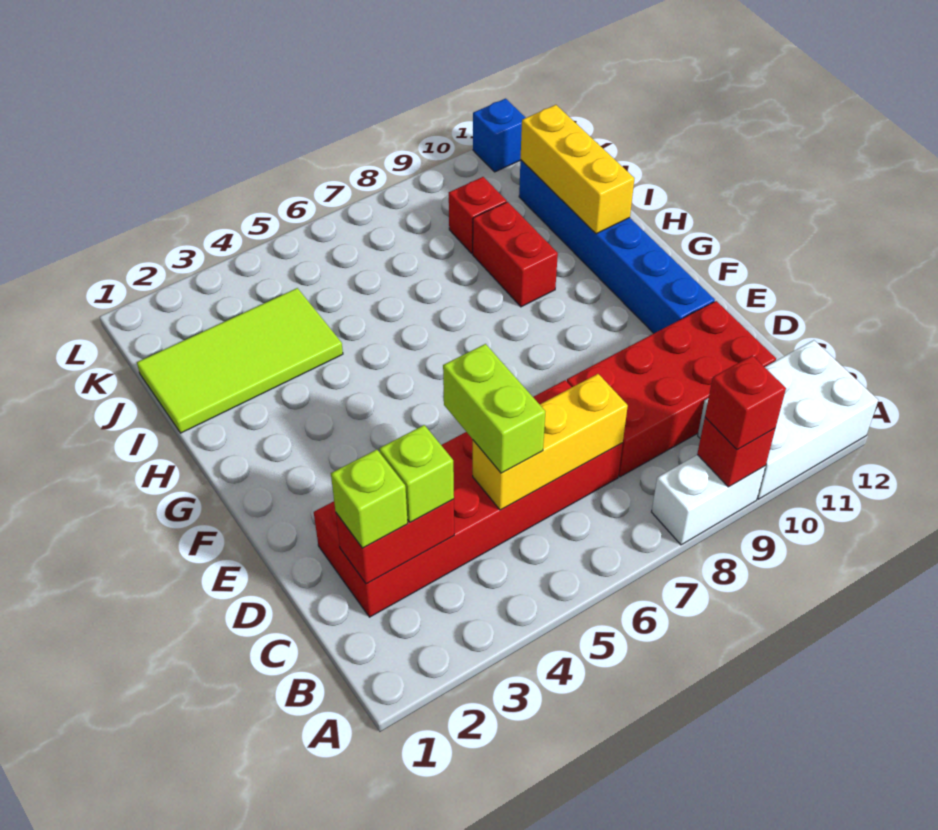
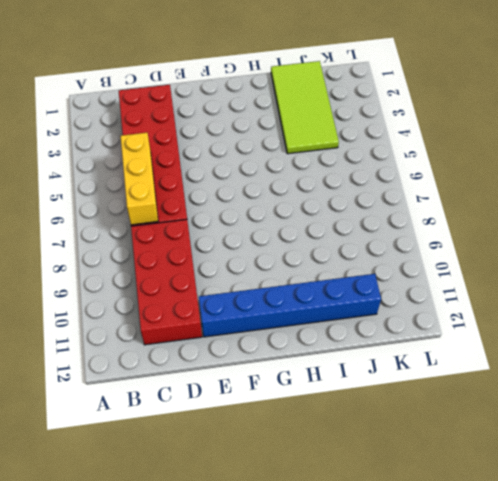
none -> white 1x2 brick [652,455,765,545]
none -> white 2x3 brick [698,340,878,499]
none -> red 1x2 brick [473,202,558,307]

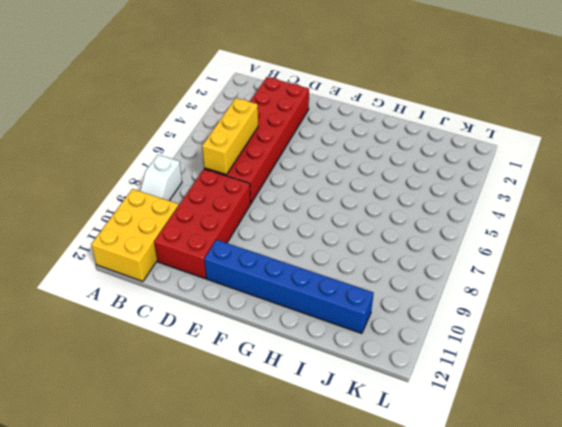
white 1x2 slope [140,155,182,201] -> white 1x2 brick [652,455,765,545]
yellow 2x3 brick [91,189,179,281] -> white 2x3 brick [698,340,878,499]
none -> red 1x2 brick [473,202,558,307]
none -> lime 2x4 tile [137,288,343,433]
none -> red 1x1 brick [449,177,507,253]

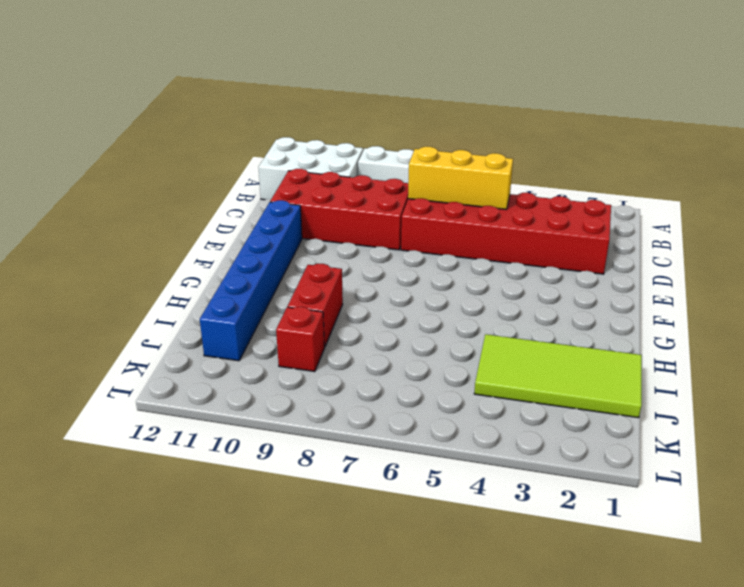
none -> blue 1x1 brick [473,99,526,172]
none -> red 1x1 brick [697,417,775,487]
none -> red 1x2 brick [336,499,454,584]

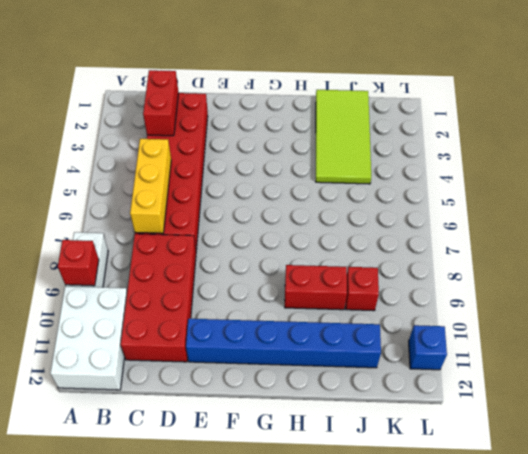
none -> yellow 1x3 brick [521,105,635,234]
none -> red 1x1 brick [705,356,786,450]
none -> lime 1x1 brick [331,450,408,548]

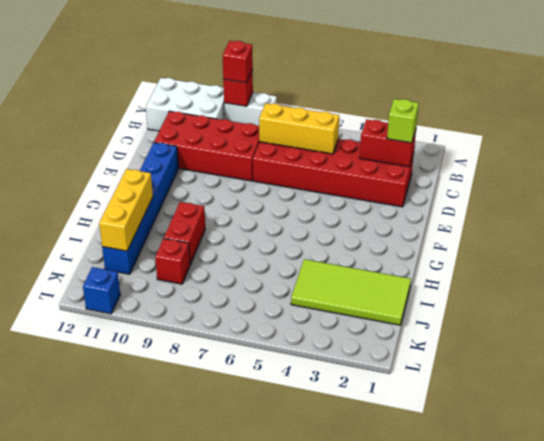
none -> lime 1x1 brick [379,425,454,522]
none -> lime 1x2 brick [443,344,545,473]

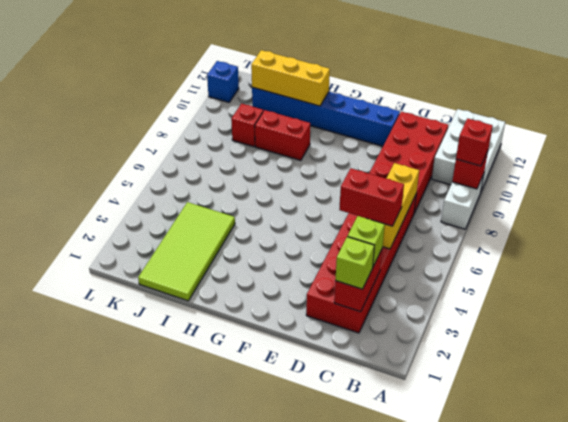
red 1x2 brick [339,168,404,226] -> lime 1x2 brick [443,344,545,473]

